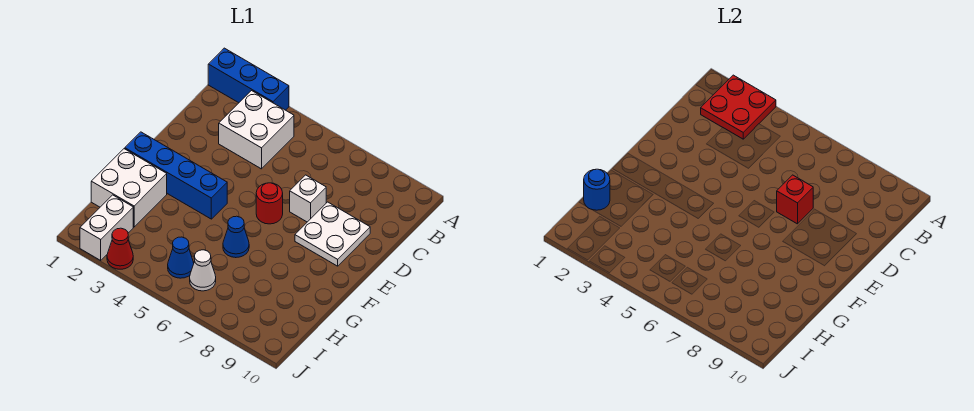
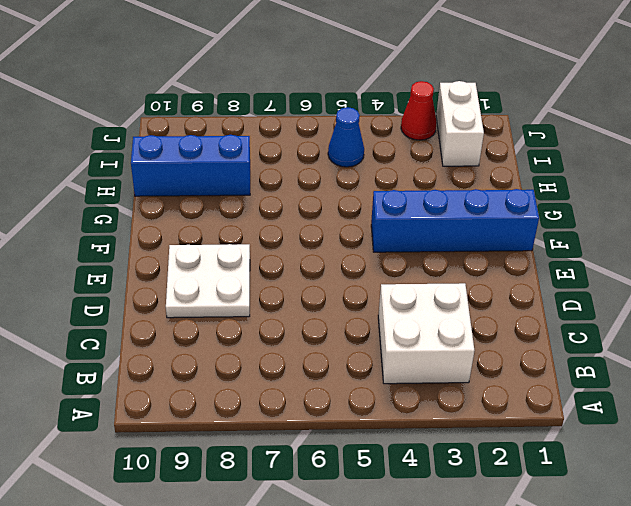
blue 1x3 brick [131,135,250,196] -> blue 1x3 brick moved to [208,48,289,110]
none -> white 1x1 brick [290,175,326,222]
none -> red 1x1 round brick [256,183,283,224]
none -> white 2x2 brick [91,149,167,227]

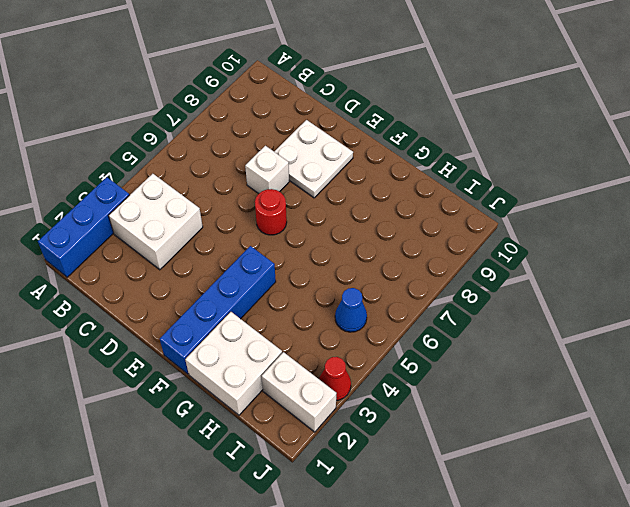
none -> blue 1x1 cone [223,216,249,258]
none -> white 1x1 cone [190,250,216,291]
none -> red 2x2 plate [701,75,776,139]

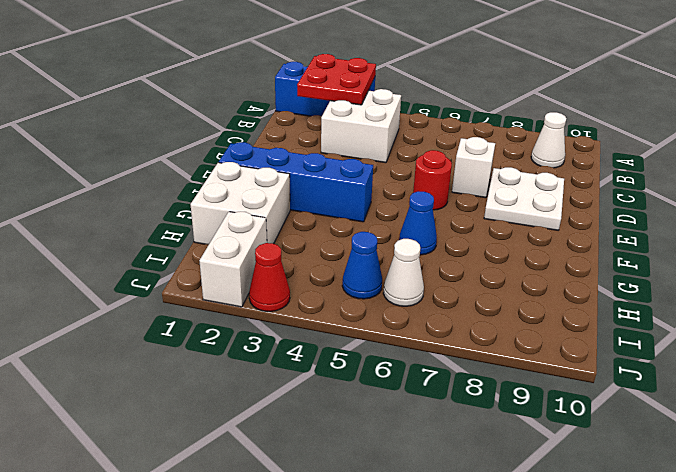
white 1x1 cone [531,112,566,168] -> none
none -> red 1x1 brick [777,175,813,224]
none -> blue 1x1 round brick [584,169,610,210]

